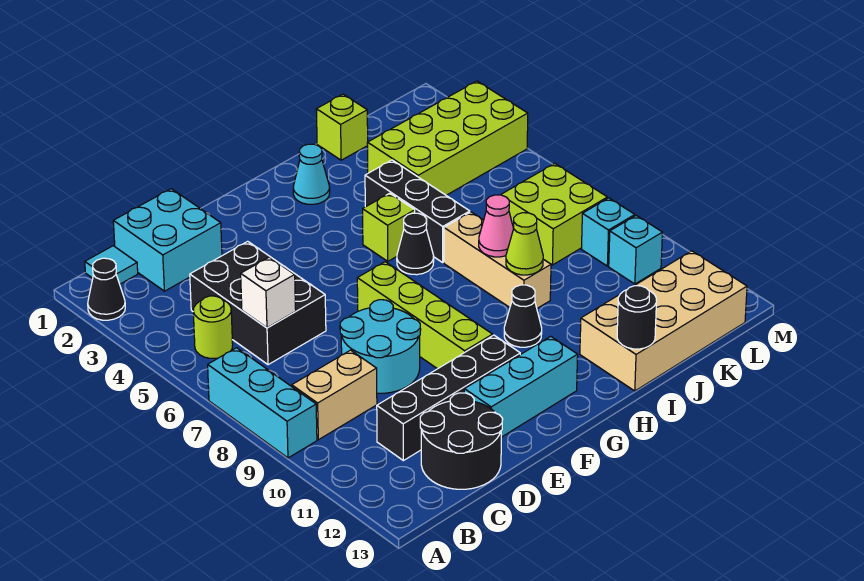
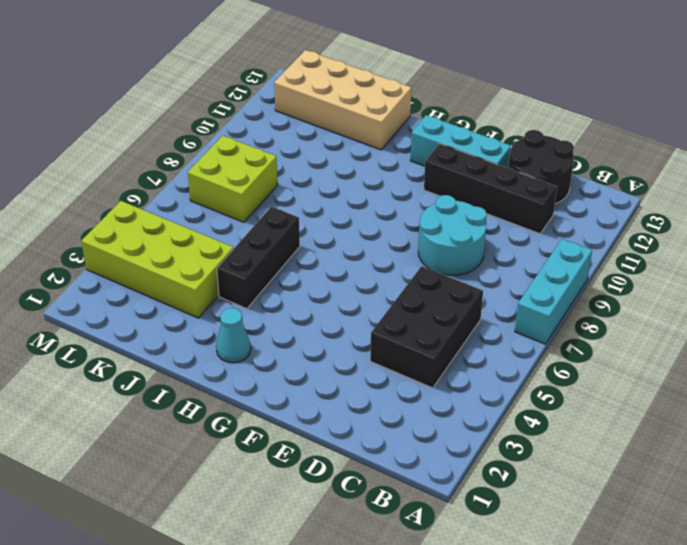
none -> black 1x1 cone [88,258,125,320]
none -> cyan 1x1 tile [85,246,138,284]
none -> lime 1x1 round brick [193,296,233,358]

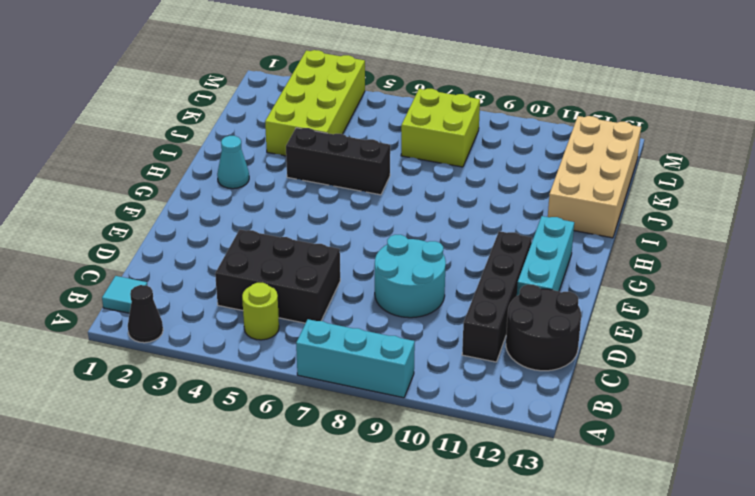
none -> tan 1x2 brick [292,350,377,440]
none -> cyan 2x2 brick [113,189,222,291]
none -> lime 1x4 brick [357,262,493,369]

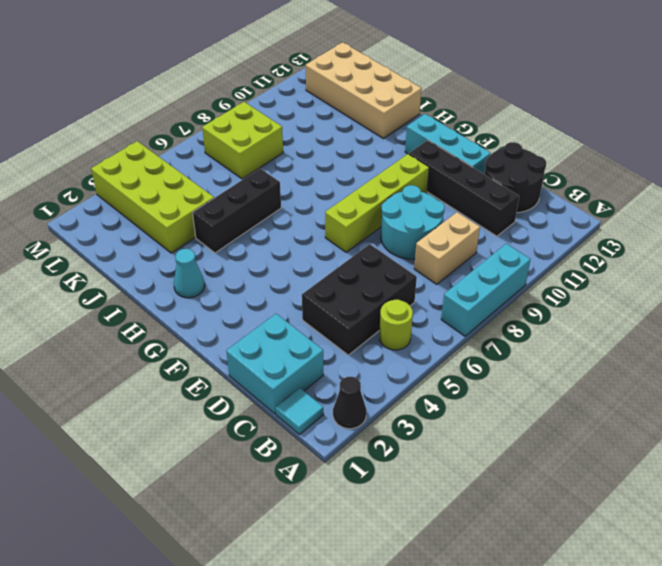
tan 1x2 brick [414,212,480,284] -> tan 1x2 brick turned to [292,350,377,440]
none -> lime 1x1 brick [363,193,415,261]
none -> black 1x1 cone [397,213,434,275]
none -> black 1x1 cone [504,285,542,347]

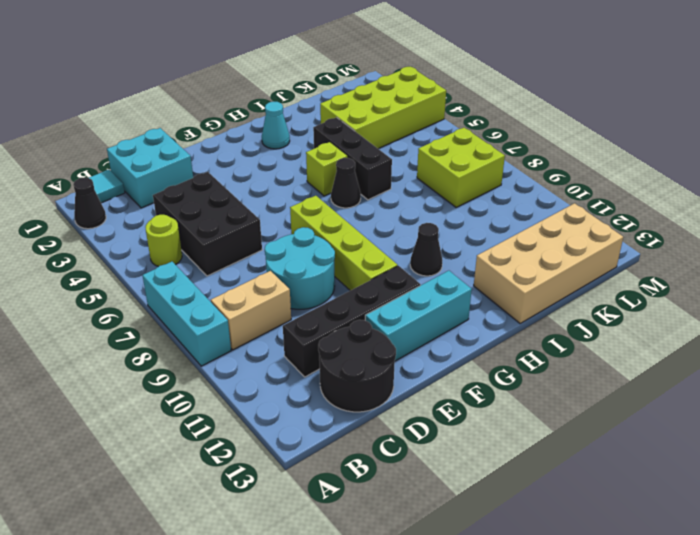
none -> tan 1x3 brick [444,212,551,308]
none -> lime 1x1 brick [316,94,368,160]
none -> cyan 1x1 brick [582,198,635,266]

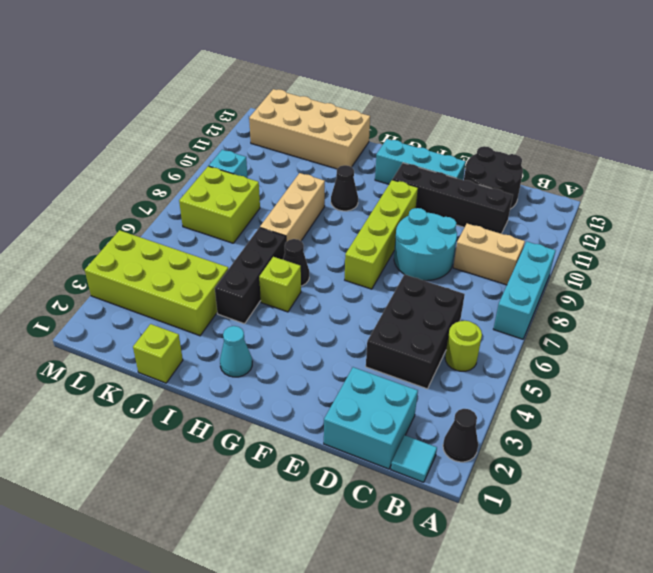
none -> cyan 1x1 brick [609,216,662,284]
none -> white 1x1 brick [241,257,296,328]
none -> pink 1x1 cone [479,195,514,257]

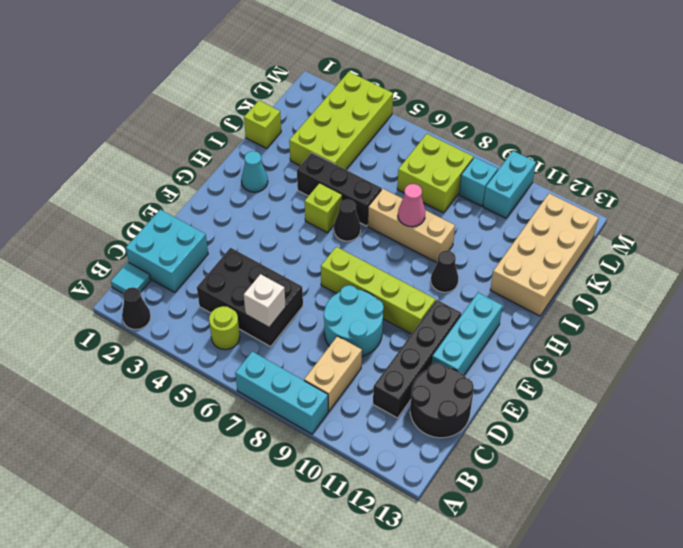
cyan 1x2 brick [483,151,536,218] -> cyan 1x1 brick [609,216,662,284]
none -> lime 1x1 cone [506,213,543,275]
none -> black 1x1 round brick [617,286,657,349]

